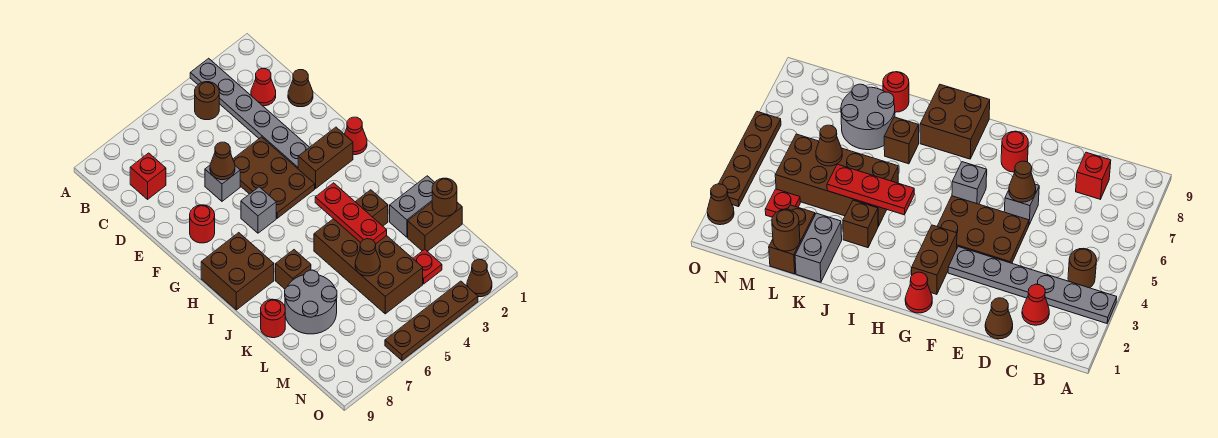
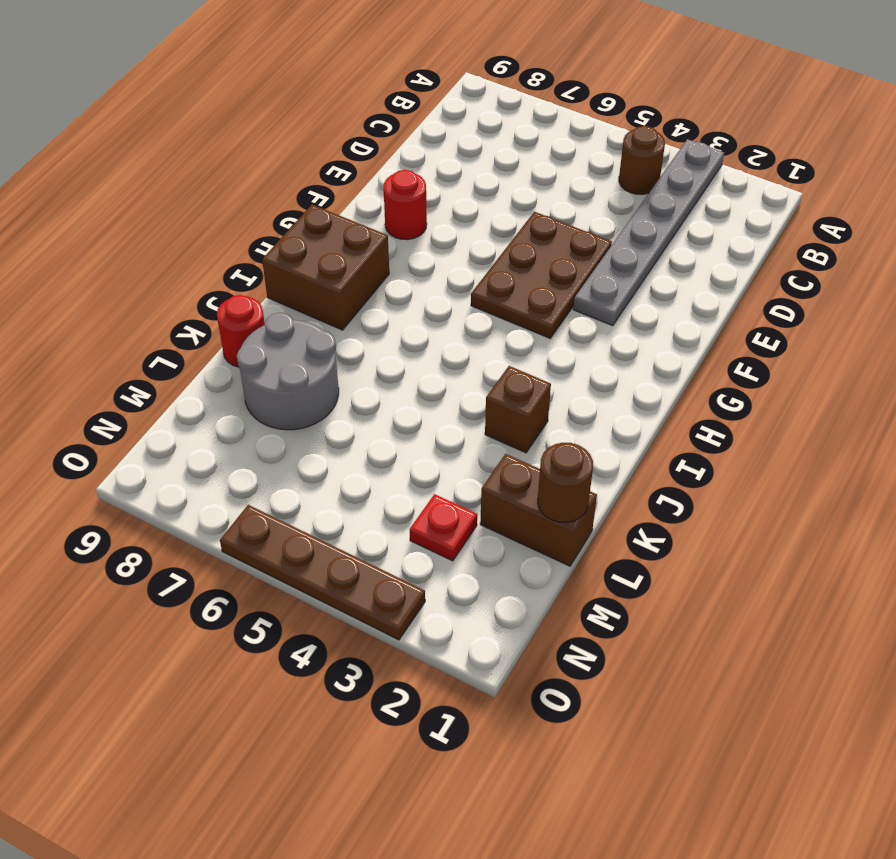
none -> red 1x1 cone [251,69,276,106]
none -> red 1x1 brick [130,153,166,199]
none -> brown 1x1 cone [288,70,313,107]

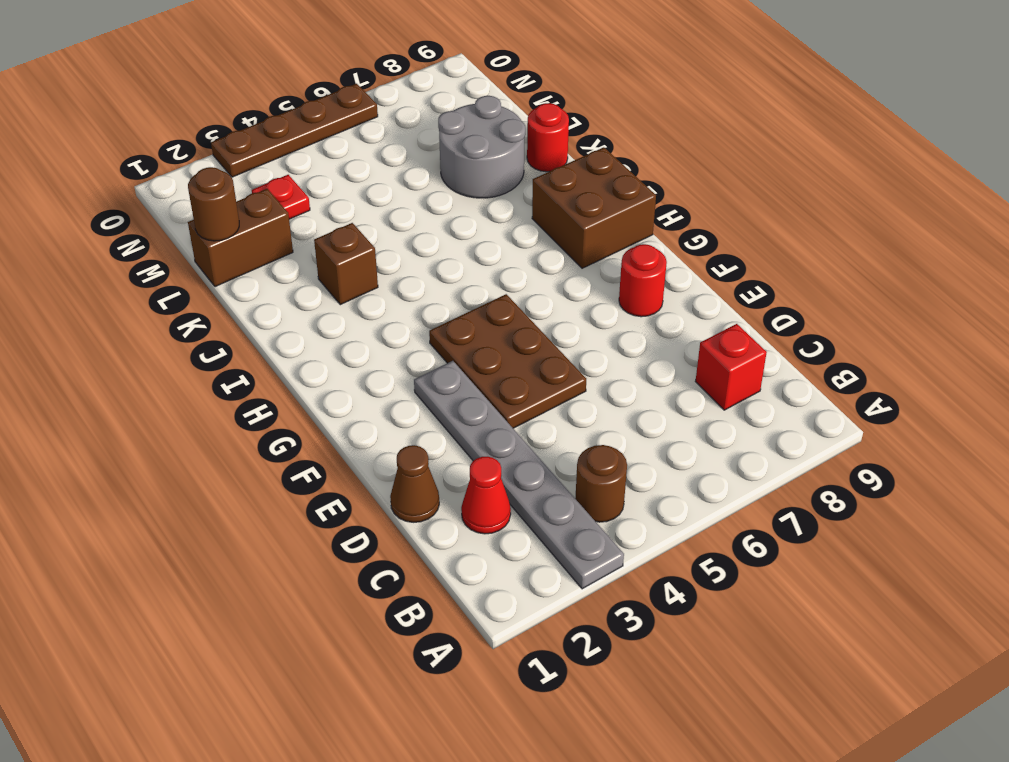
none -> grey 1x1 brick [205,165,240,201]
none -> red 1x1 cone [344,117,367,155]
none -> brown 1x2 brick [298,127,353,188]

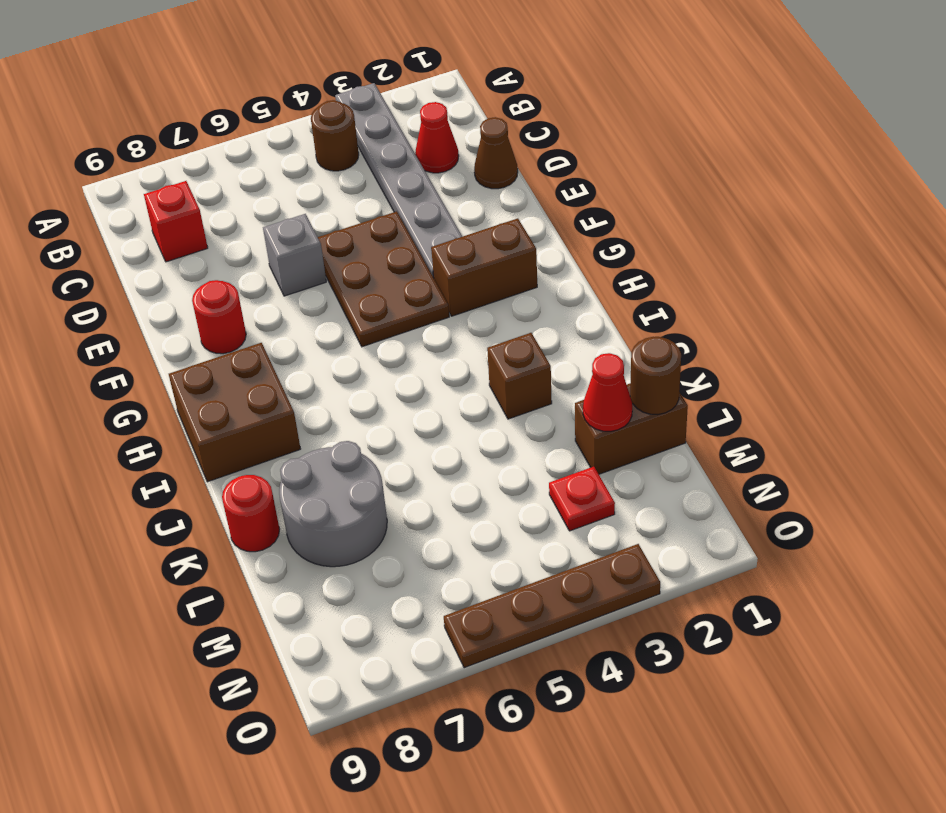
red 1x1 cone [583,353,632,431] -> red 1x1 cone moved to [344,117,367,155]
none -> grey 1x1 brick [241,187,276,233]
none -> brown 2x4 brick [314,219,423,314]
none -> brown 1x1 brick [276,250,311,289]

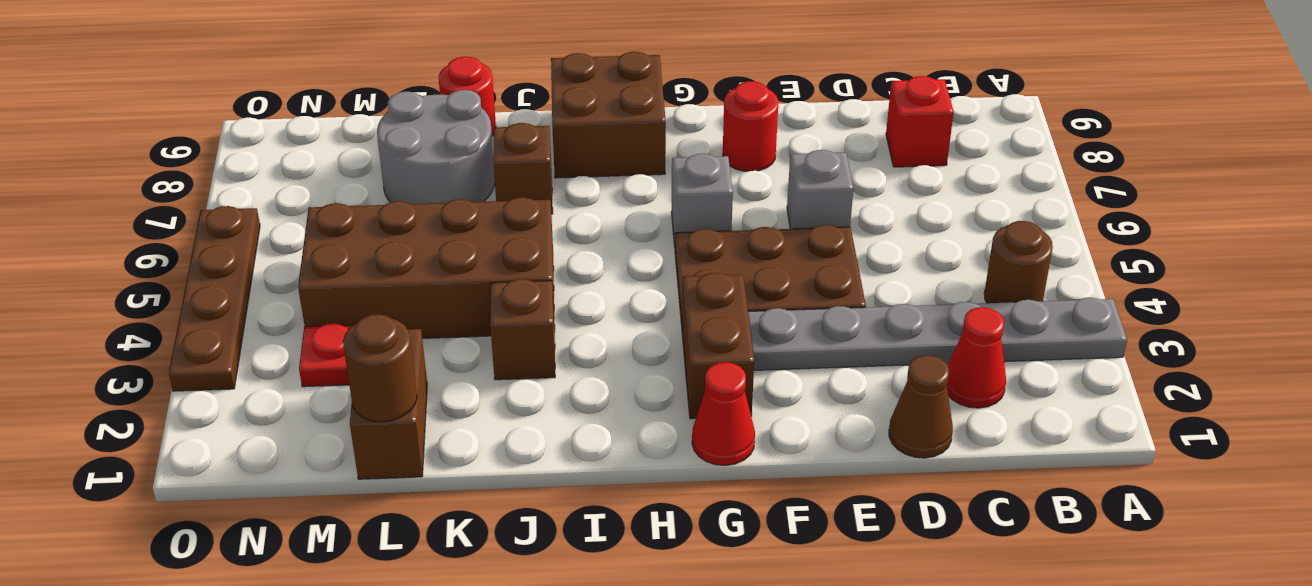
none -> grey 1x2 brick [390,176,435,237]
none -> brown 1x1 cone [467,259,492,297]
none -> brown 1x1 cone [210,142,235,180]

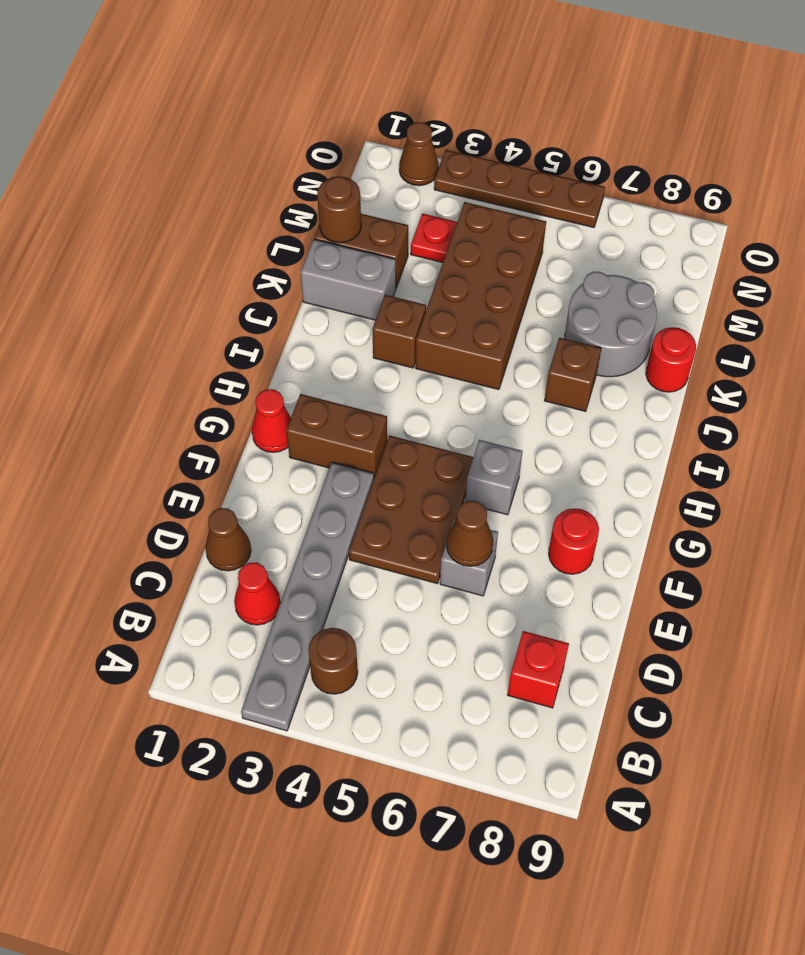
none -> brown 2x2 brick [201,233,274,310]
none -> red 1x3 plate [315,183,387,244]
none -> brown 1x1 cone [355,239,380,276]

